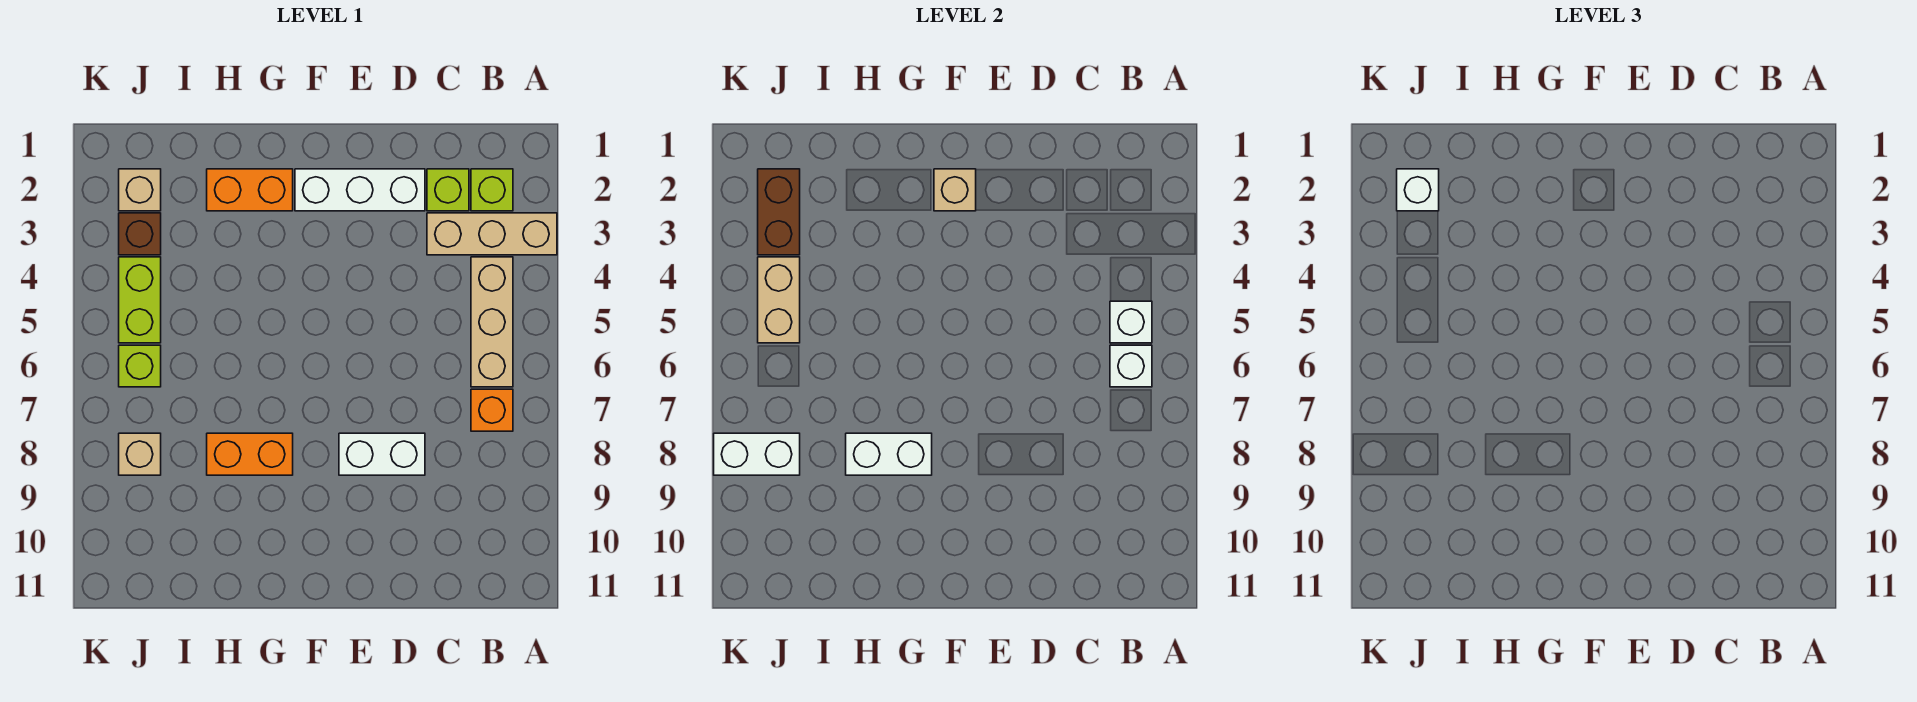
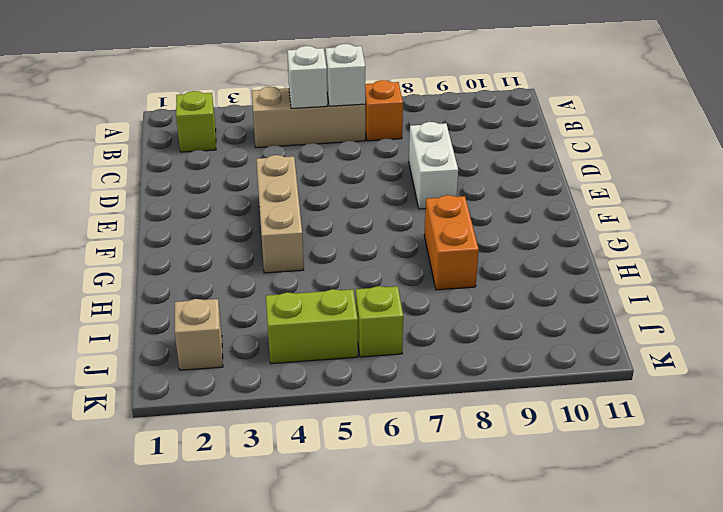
tan 1x3 brick [256,155,304,273] -> tan 1x3 brick moved to [427,213,557,255]
none -> lime 1x1 brick [427,169,469,211]
none -> white 1x3 brick [295,169,425,211]
none -> orange 1x2 brick [207,169,293,211]

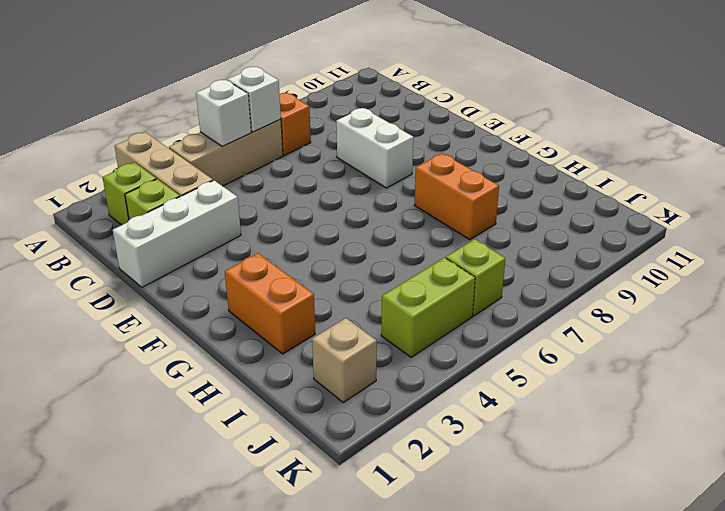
white 1x3 brick [113,180,241,287] -> white 1x3 brick turned to [295,169,425,211]
none -> brown 1x1 brick [119,213,161,255]
none -> tan 1x1 brick [119,433,161,475]
none -> tan 1x1 brick [934,169,976,211]

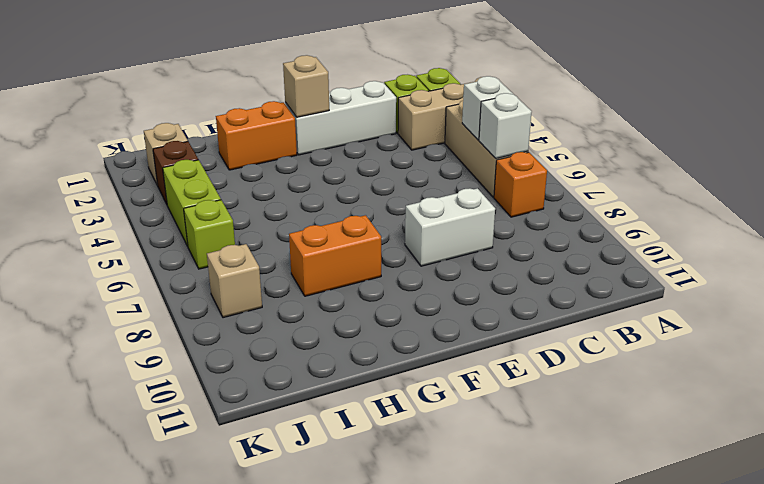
none -> white 1x2 brick [846,433,932,475]
none -> brown 1x2 brick [758,169,800,255]
none -> tan 1x2 brick [758,257,800,343]

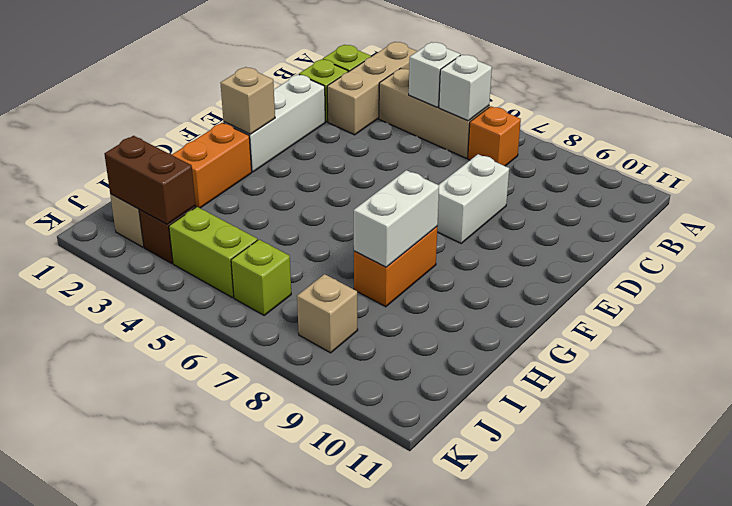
none -> tan 1x2 brick [758,257,800,343]
none -> white 1x2 brick [714,433,800,475]
none -> white 1x1 brick [1397,169,1439,211]

